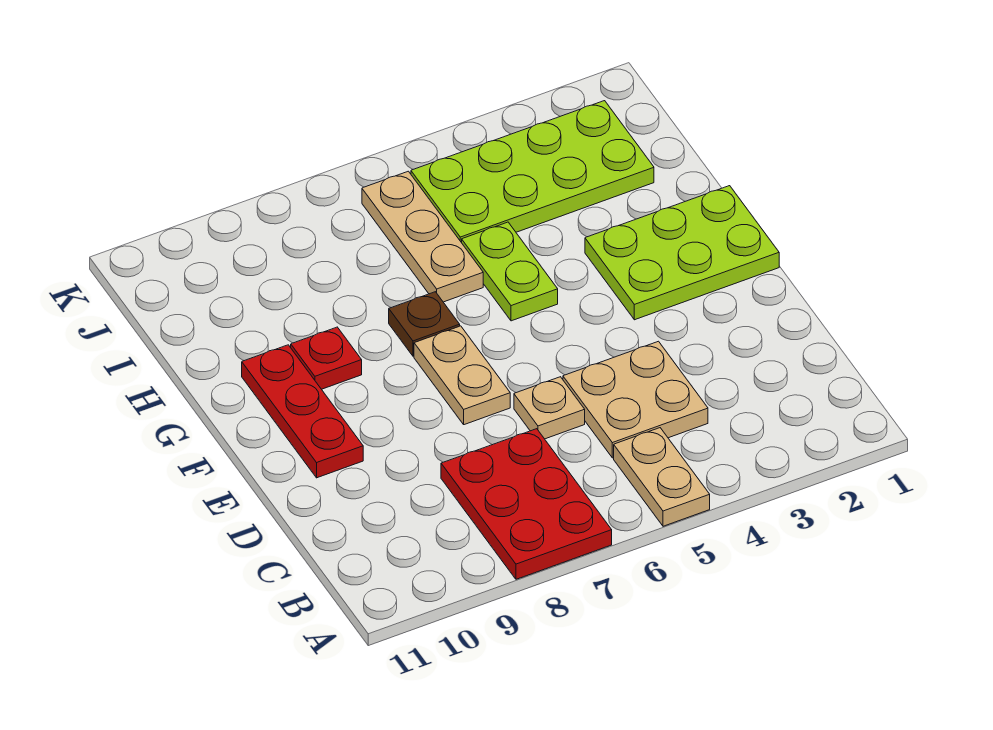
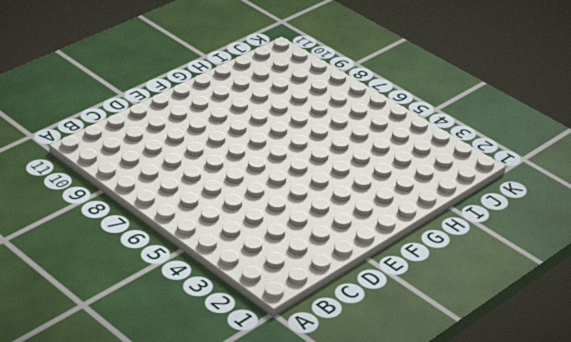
none -> tan 1x2 plate [614,428,710,526]
none -> red 2x3 plate [441,429,612,579]
none -> tan 2x2 plate [563,341,708,458]

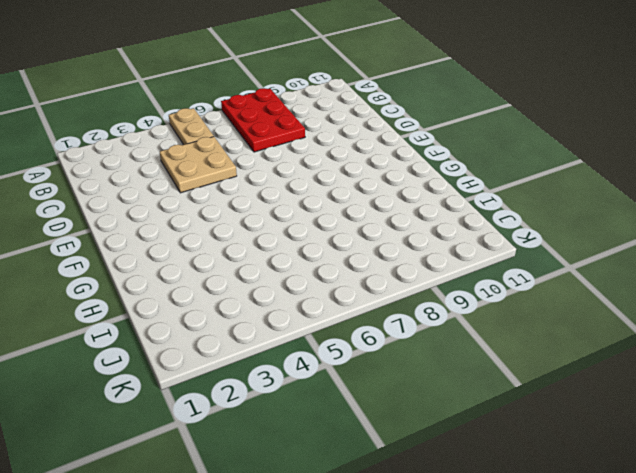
none -> tan 1x1 plate [514,377,585,439]
none -> tan 1x2 plate [414,326,510,425]
none -> red 1x3 plate [242,345,363,478]

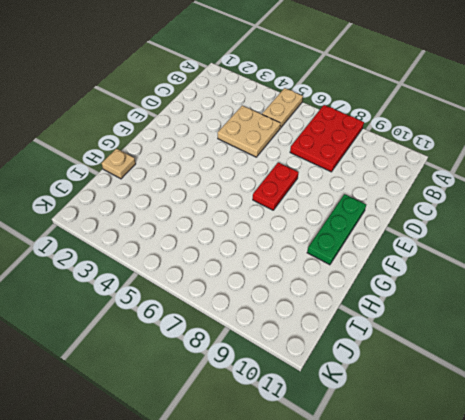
red 1x2 plate [253,163,298,210] -> tan 1x2 plate [414,326,510,425]
green 1x3 plate [307,194,366,265] -> red 1x3 plate [242,345,363,478]
tan 1x1 plate [102,149,136,179] -> tan 1x1 plate moved to [514,377,585,439]
none -> lime 2x3 plate [585,186,779,320]
none -> lime 1x2 plate [462,222,558,321]
none -> brown 1x1 plate [389,292,460,356]

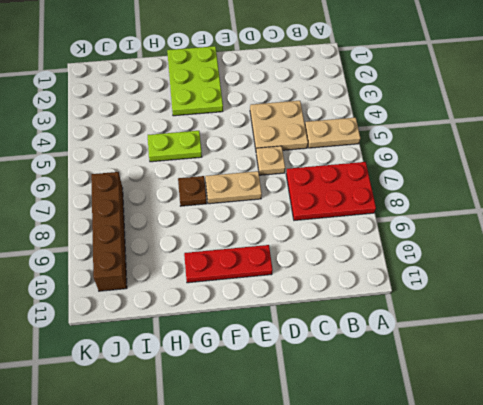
brown 1x4 brick [91,172,127,291] -> none
none -> red 1x1 plate [291,327,362,389]
none -> tan 1x3 plate [362,171,483,302]
none -> lime 2x4 plate [411,101,654,243]

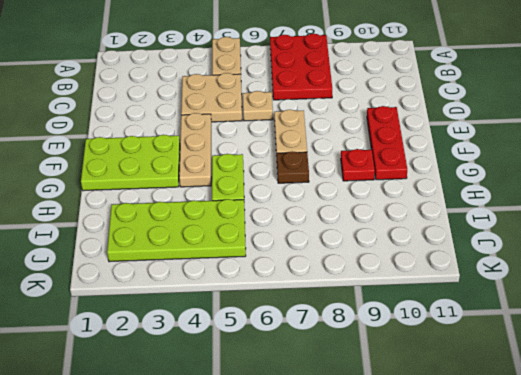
tan 1x3 plate [179,113,211,187] -> tan 1x3 plate moved to [362,171,483,302]

